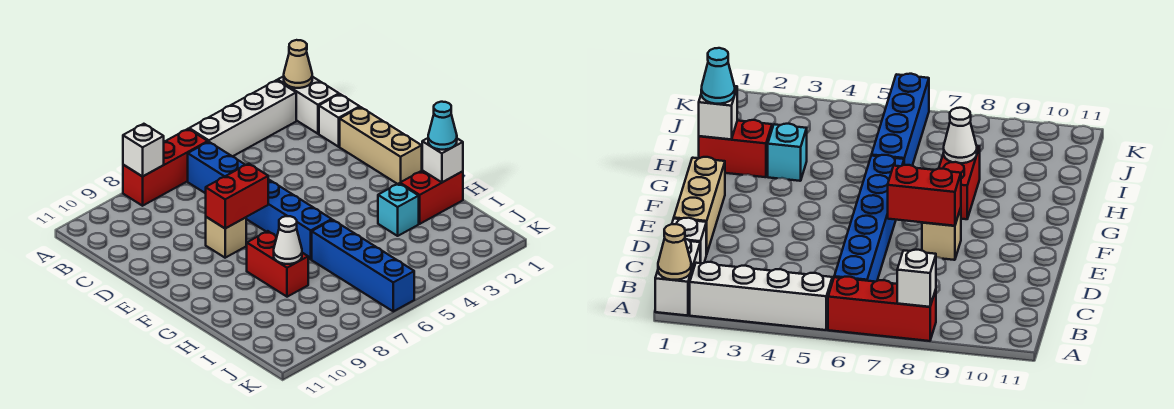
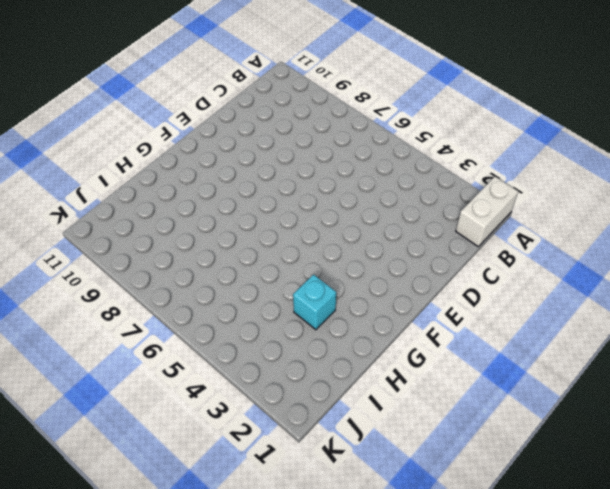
none -> white 1x4 brick [189,80,296,157]
none -> red 1x3 brick [123,129,208,206]
none -> blue 1x6 brick [188,142,332,259]

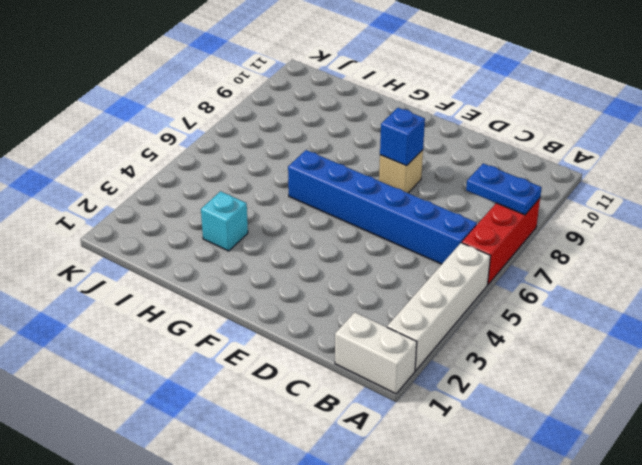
blue 1x2 plate [466,163,542,215] -> white 1x1 brick [123,124,164,177]
blue 1x1 brick [380,108,425,166] -> red 1x2 brick [206,164,268,228]
none -> white 1x1 brick [319,94,360,147]
none -> tan 1x3 brick [340,107,422,184]
none -> red 1x2 brick [247,231,308,297]

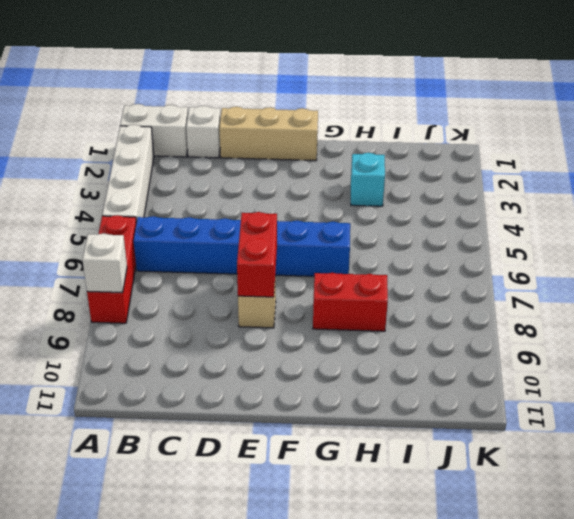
none -> red 1x2 brick [400,170,463,224]
none -> blue 1x4 brick [312,220,414,311]
none -> tan 1x1 cone [284,40,312,88]

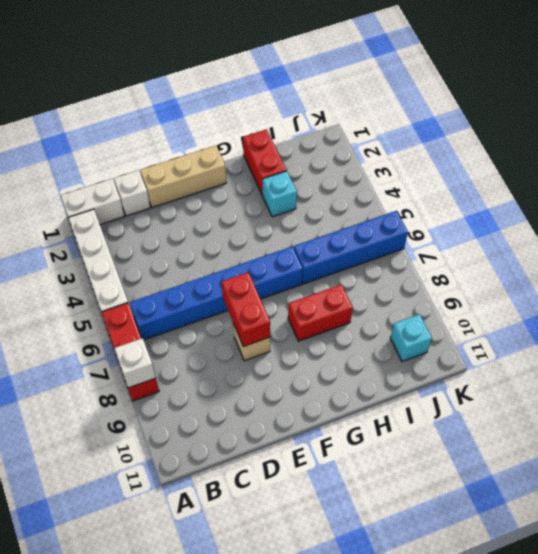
cyan 1x1 brick [390,314,432,362] -> none
none -> tan 1x1 cone [284,40,312,88]
none -> white 1x1 brick [422,138,463,182]
none -> white 1x1 cone [274,216,302,264]

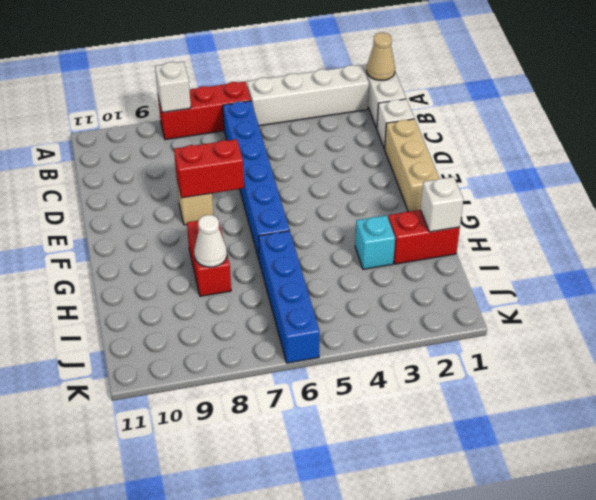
none -> cyan 1x1 cone [428,102,457,150]

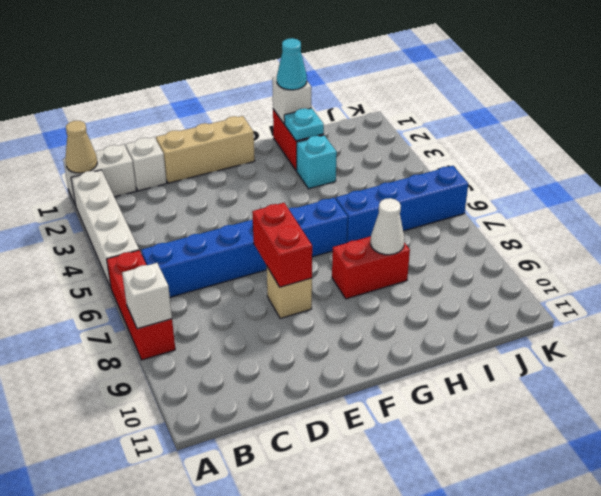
cyan 1x1 plate [284,108,324,141] -> none

